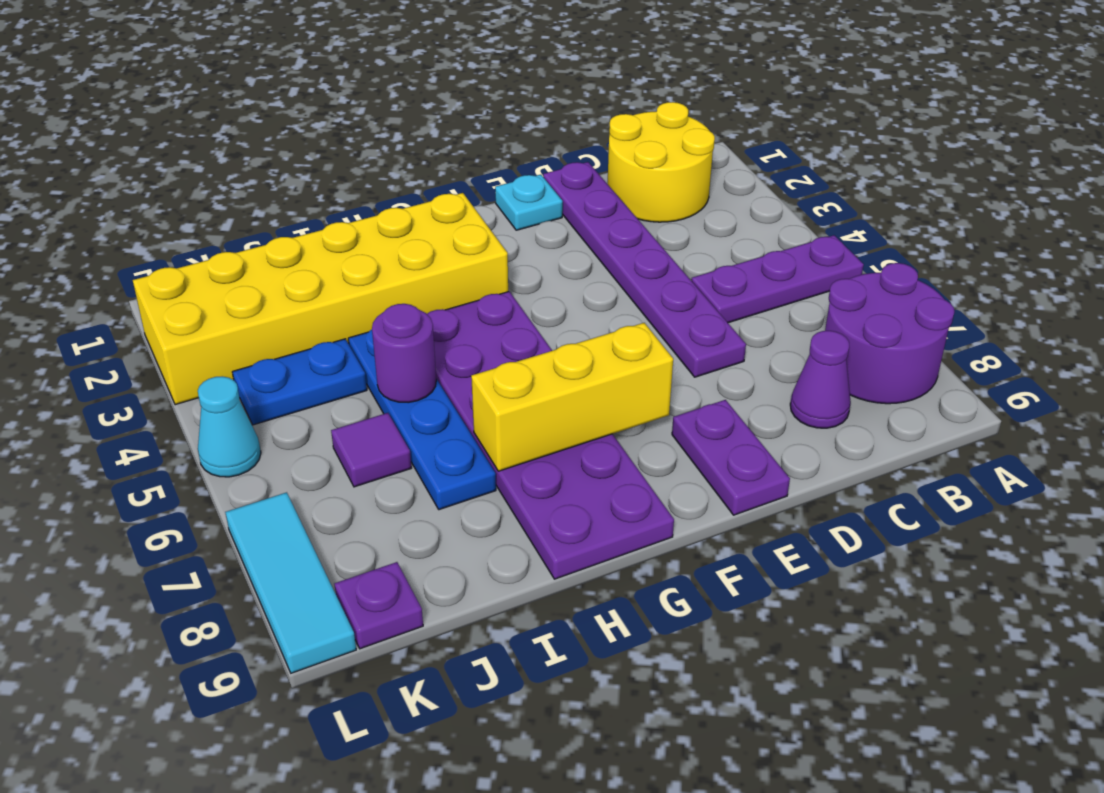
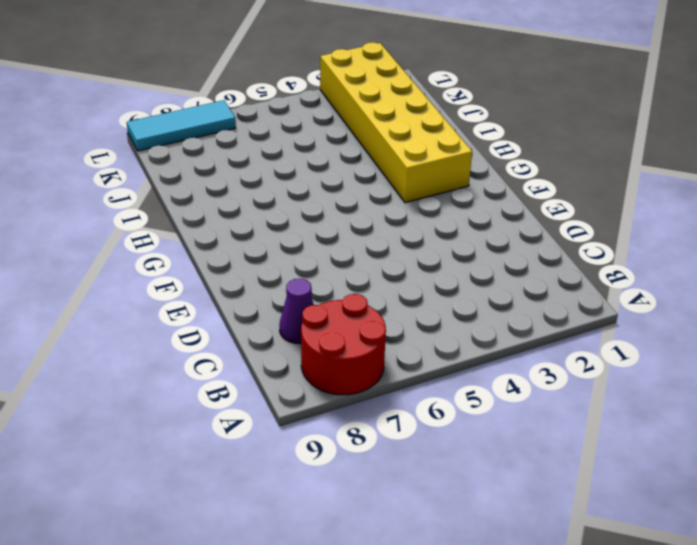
red 2x2 round brick [301,294,386,395] -> purple 2x2 round brick [825,263,955,404]
none -> purple 1x3 plate [691,235,864,323]
none -> yellow 2x2 round brick [608,102,715,222]
none -> purple 1x6 plate [543,162,746,377]

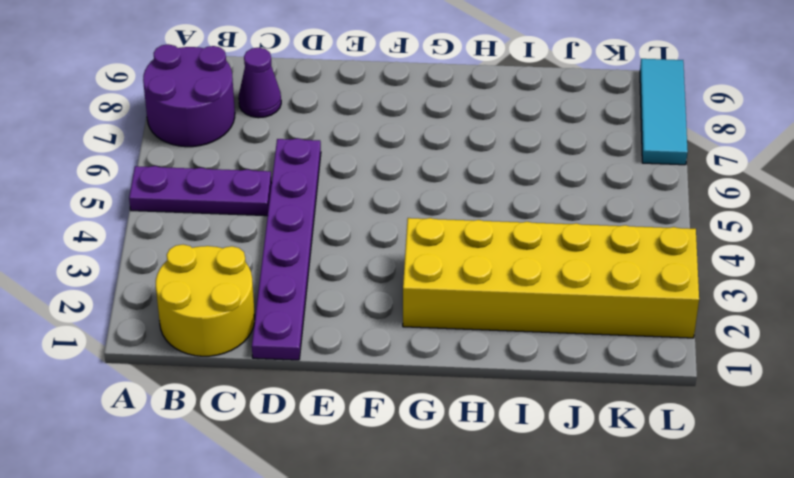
none -> cyan 1x1 plate [495,175,563,230]
none -> purple 1x2 plate [672,400,790,515]
none -> purple 2x6 plate [427,291,674,579]

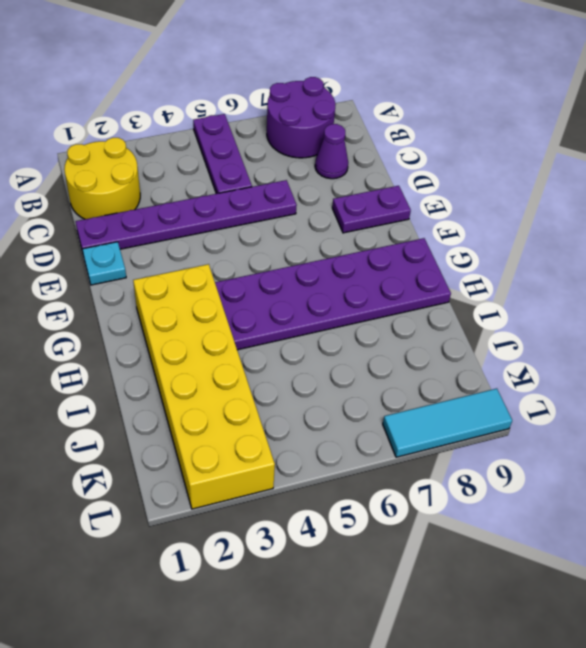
none -> blue 1x4 plate [348,330,496,510]
none -> blue 1x2 plate [232,339,367,425]
none -> purple 1x1 tile [331,413,411,487]

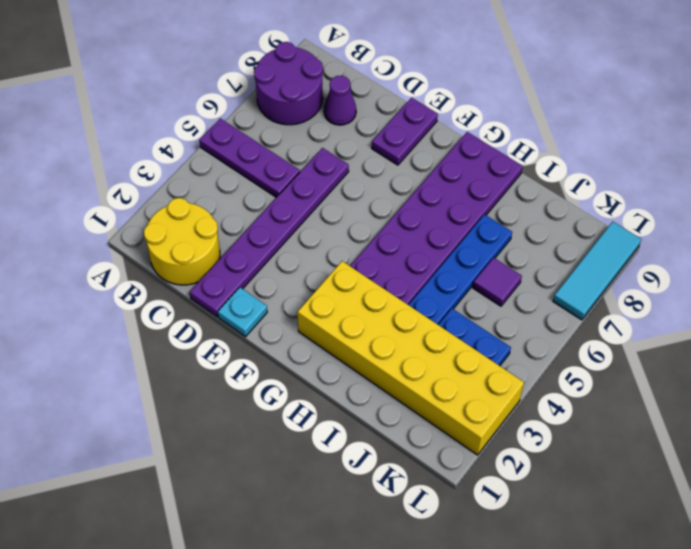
none -> purple 1x1 plate [334,562,423,649]
none -> cyan 1x1 cone [198,376,261,477]
none -> yellow 1x3 brick [471,323,673,471]

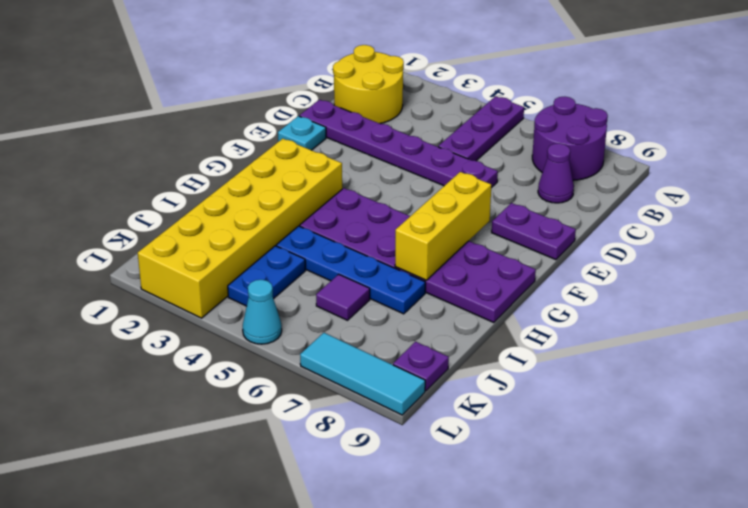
none -> purple 1x1 round brick [372,304,436,403]

